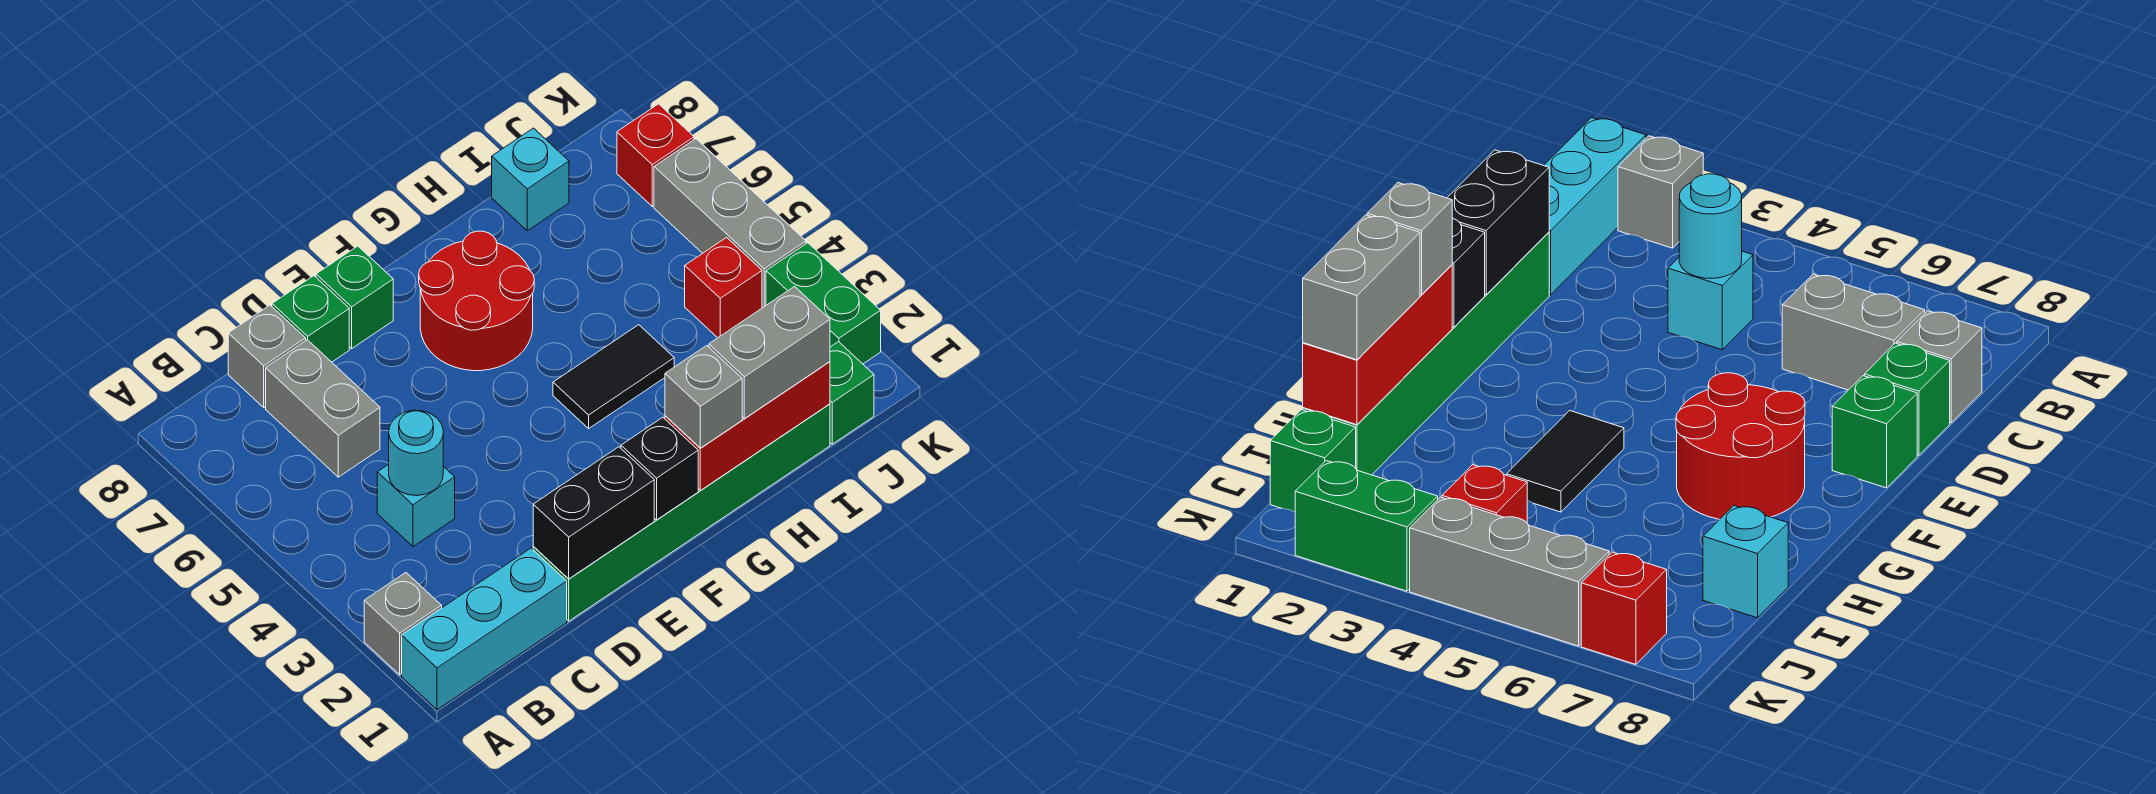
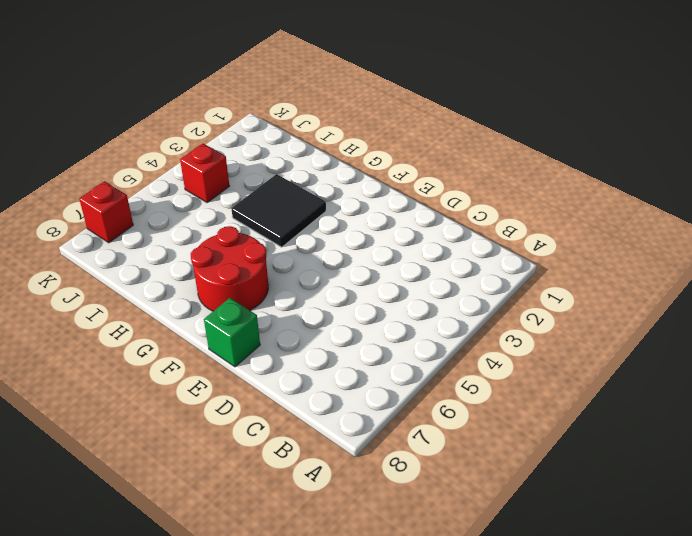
black 2x2 tile [231,174,326,247] -> black 1x2 tile [553,325,674,428]
none -> cyan 1x3 brick [402,548,567,710]
none -> grey 1x1 brick [364,573,442,675]
none -> cyan 1x1 brick [377,464,455,546]

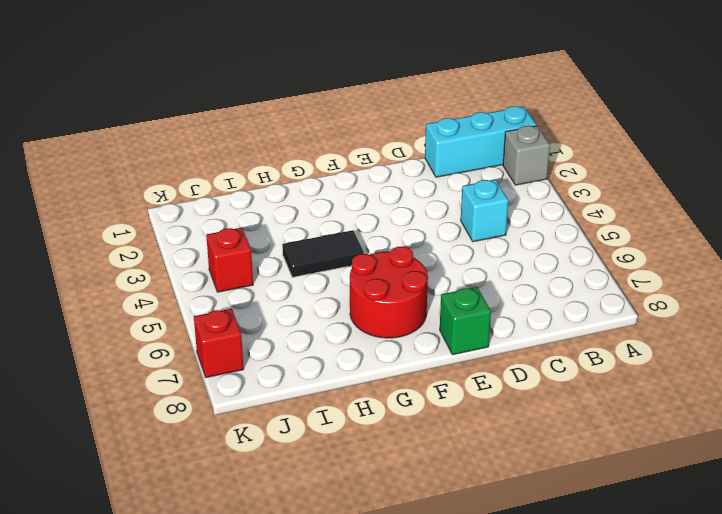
none -> grey 1x2 brick [266,340,380,477]
none -> grey 1x1 brick [228,305,306,408]
none -> green 1x6 brick [533,404,830,621]

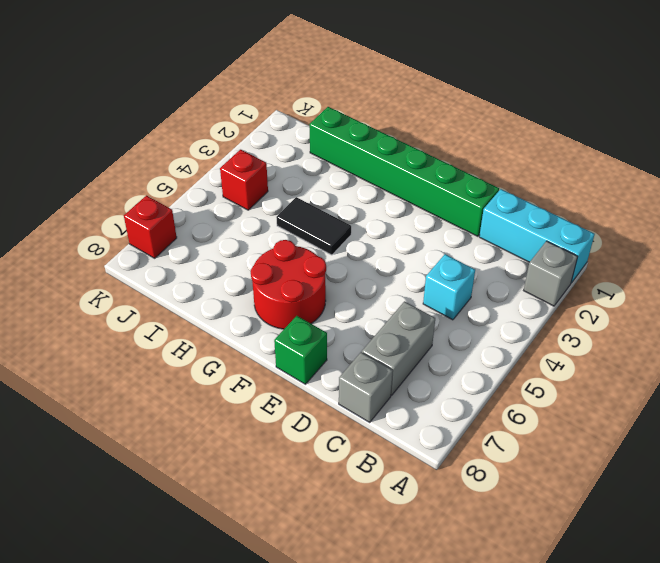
none -> green 1x1 brick [272,276,349,362]
none -> cyan 1x1 brick [492,128,569,231]
none -> green 1x1 brick [830,342,874,444]

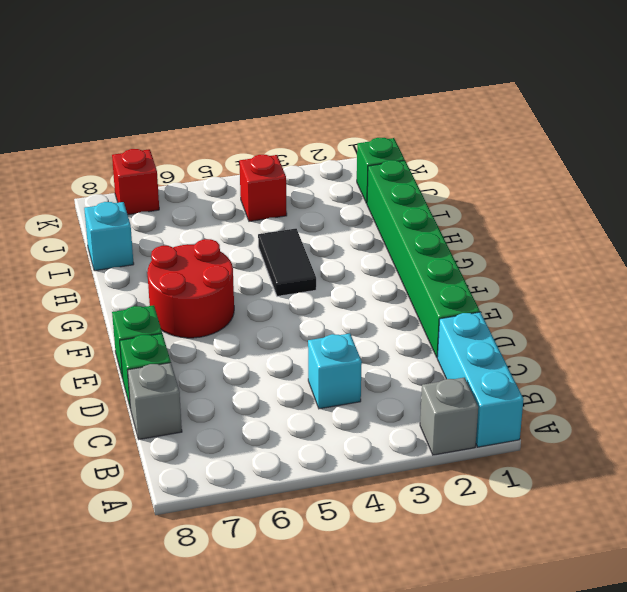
none -> grey 1x2 brick [266,340,380,477]
none -> green 1x2 brick [766,243,881,364]
none -> grey 1x3 brick [654,139,806,308]

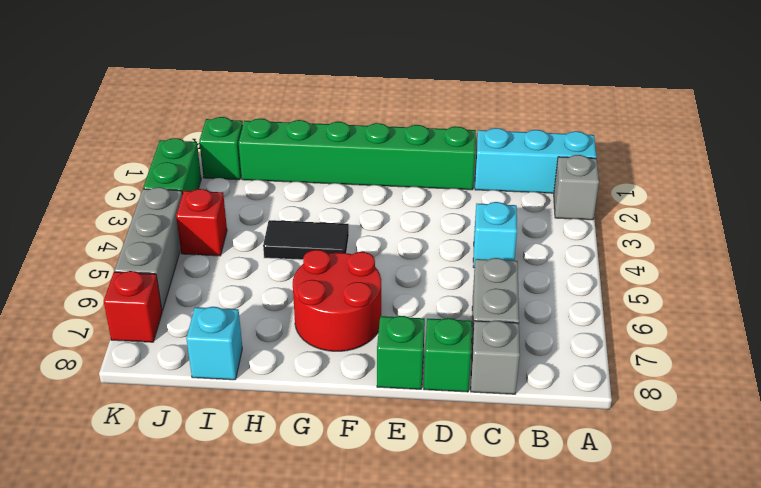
none -> cyan 1x1 round brick [389,410,443,495]
none -> black 1x2 brick [533,447,654,579]
none -> black 1x1 brick [621,417,698,520]

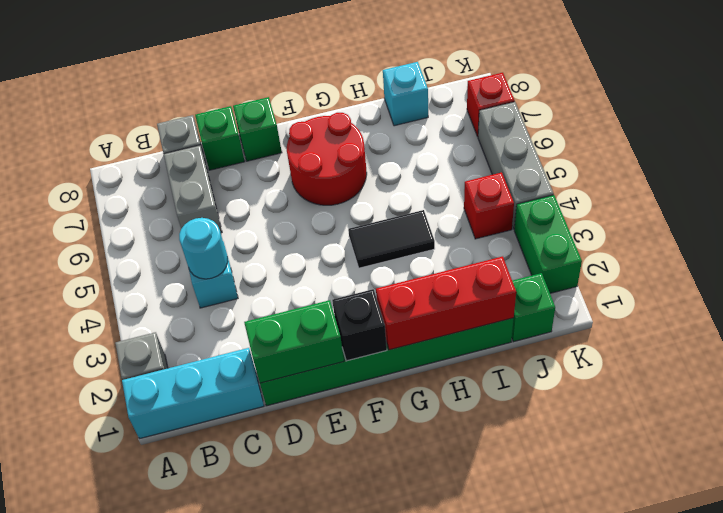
green 1x2 brick [244,300,344,383] -> black 1x2 brick [533,447,654,579]
none -> grey 1x1 brick [665,346,742,448]
none -> grey 1x2 brick [709,287,830,419]

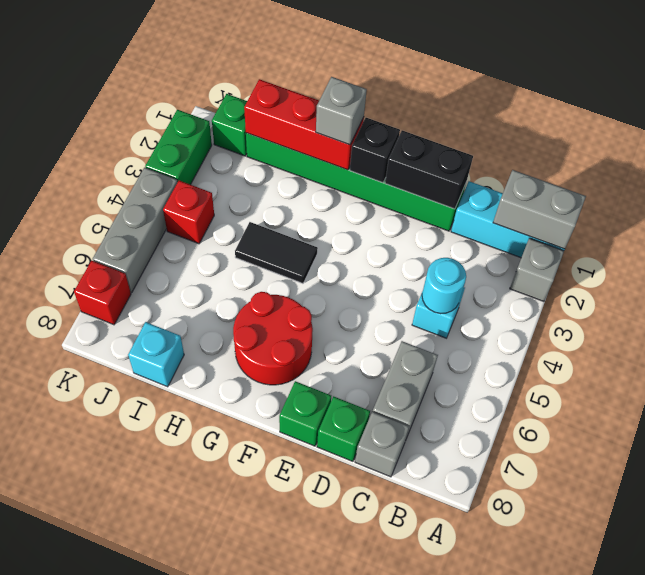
grey 1x2 brick [493,170,586,249] -> grey 1x2 brick moved to [709,287,830,419]

